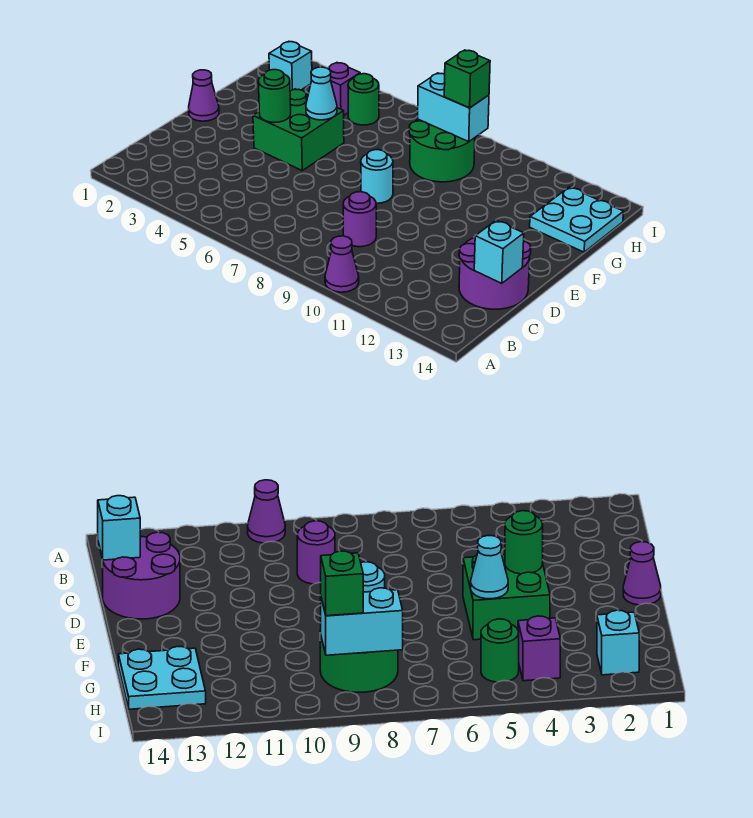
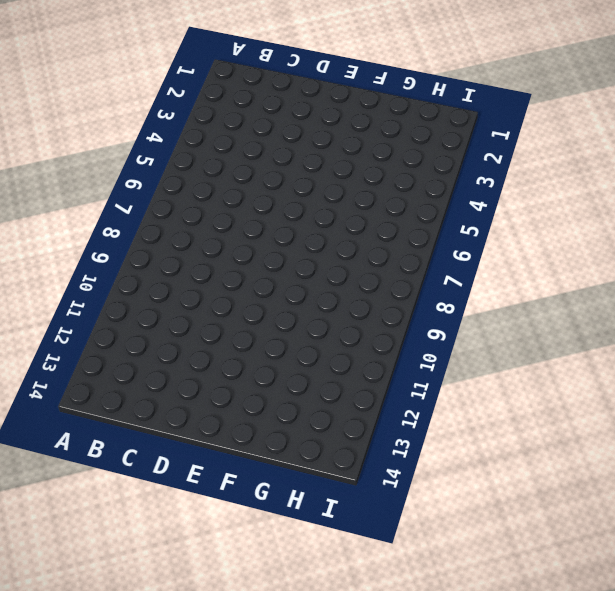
none -> purple 1x1 cone [325,236,359,292]
none -> purple 1x1 round brick [343,192,376,247]
none -> purple 2x2 round brick [459,237,531,309]

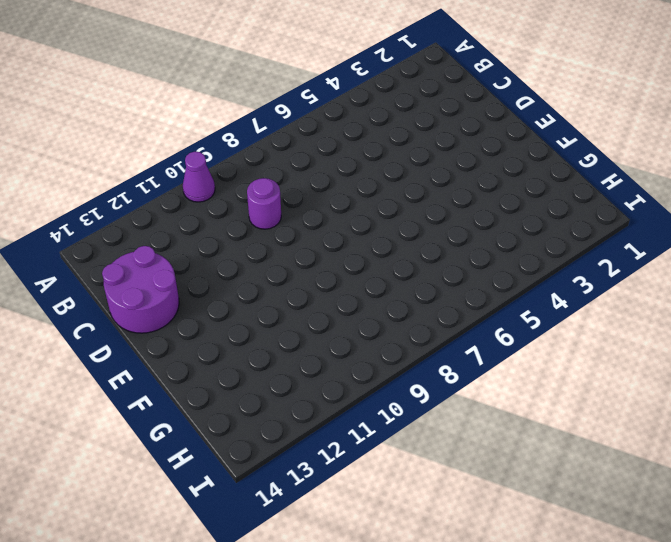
none -> purple 1x1 cone [189,70,219,121]
none -> green 2x2 brick [253,89,344,170]
none -> cyan 1x1 round brick [361,150,393,203]

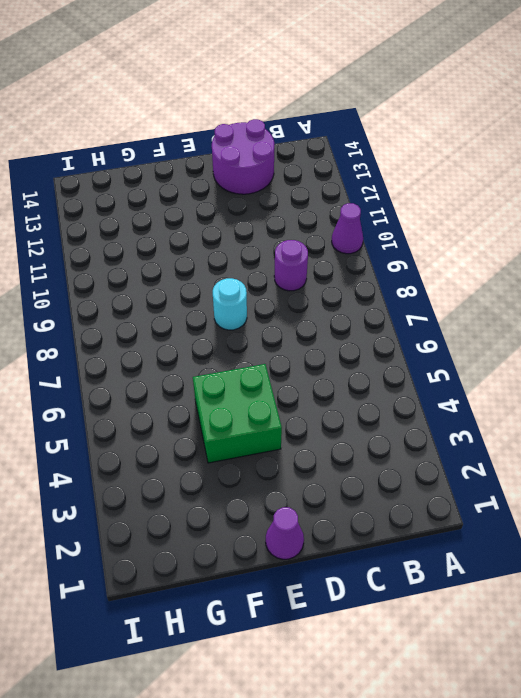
none -> green 2x2 round brick [409,119,475,182]
none -> cyan 2x2 plate [530,187,624,252]
none -> cyan 1x1 brick [269,41,312,91]

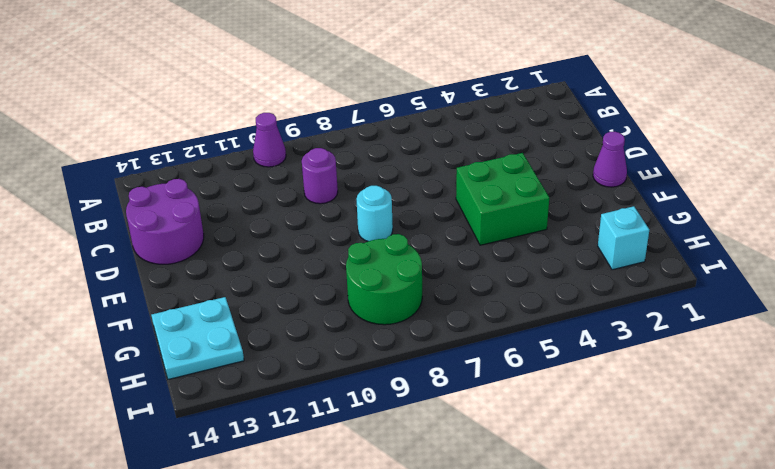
none -> purple 1x1 brick [328,63,360,115]
none -> green 1x1 round brick [348,74,379,125]
none -> cyan 1x1 brick [474,220,524,283]

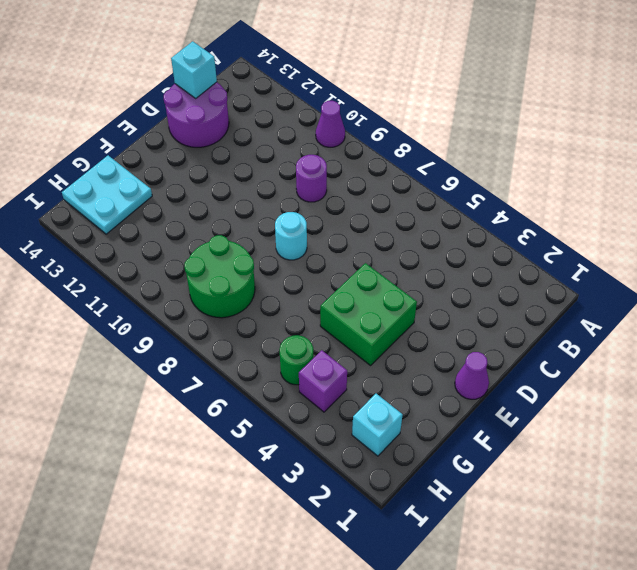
none -> green 1x1 round brick [258,70,291,123]
none -> cyan 1x1 cone [306,67,337,120]
none -> cyan 1x2 brick [418,73,489,142]

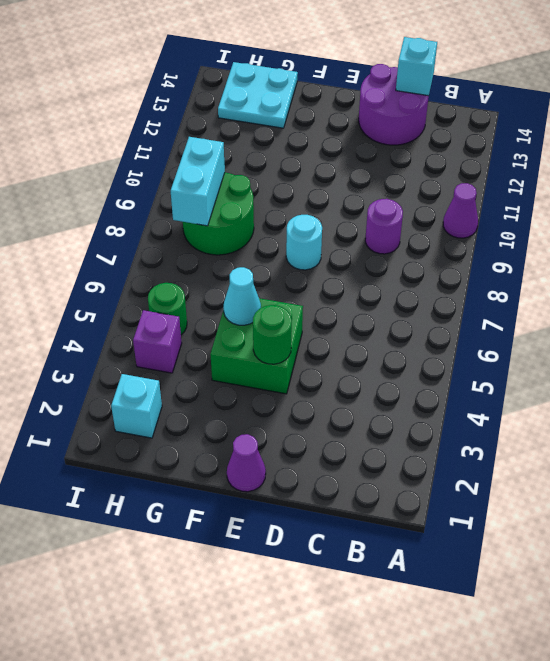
none -> green 1x1 brick [444,50,490,108]

